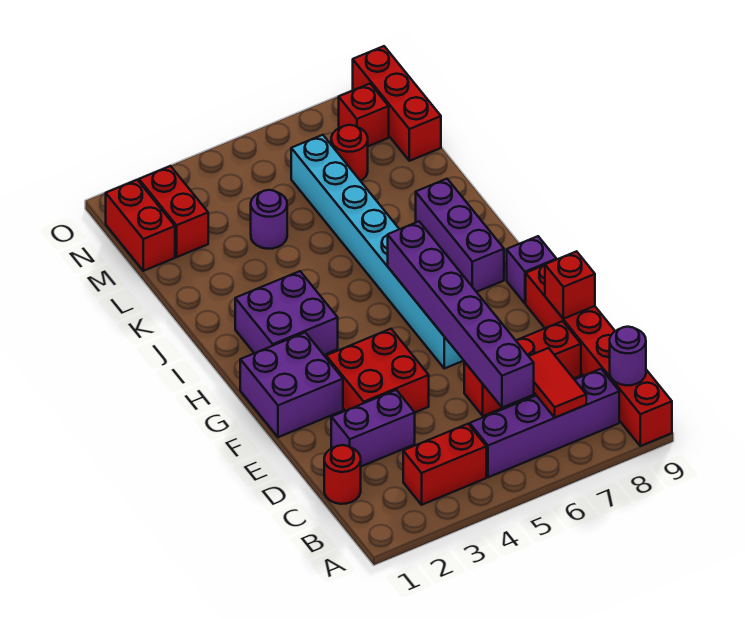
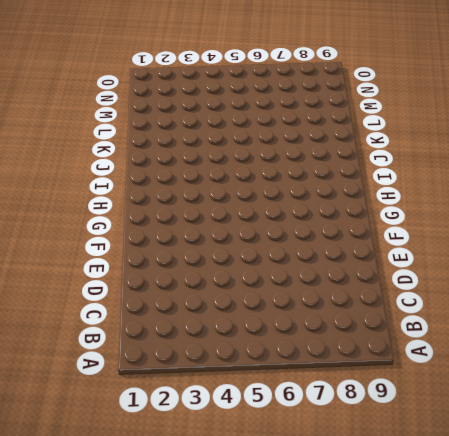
none -> red 1x6 brick [526,265,672,446]
none -> red 1x2 brick [403,424,486,505]
none -> purple 1x4 brick [470,369,619,477]

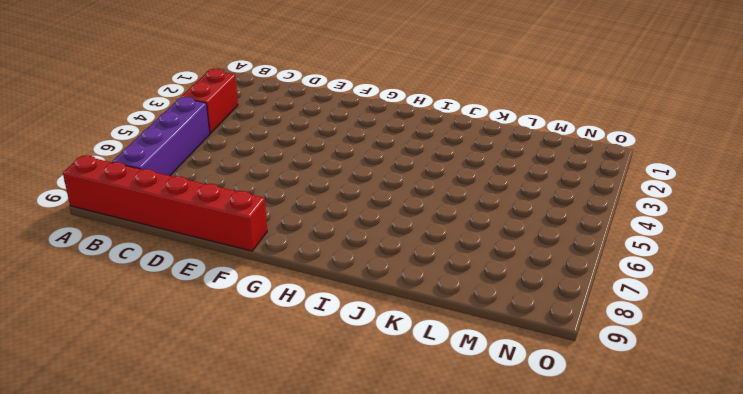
none -> red 1x1 round brick [324,445,361,504]
none -> purple 1x2 brick [331,390,415,466]
none -> red 1x3 brick [464,321,581,416]

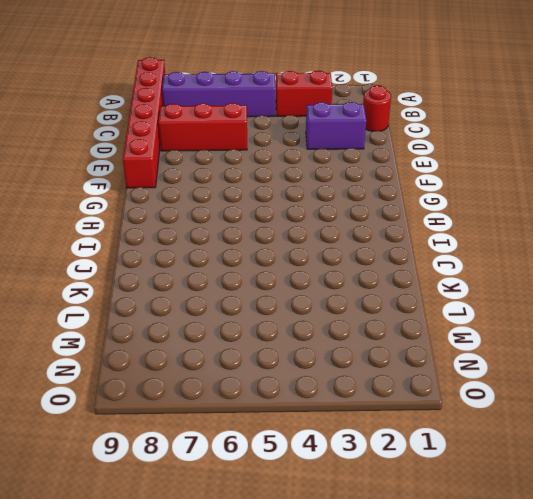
none -> red 2x2 brick [326,329,429,412]
none -> purple 2x2 brick [240,333,343,437]
none -> cyan 1x8 brick [291,135,464,368]

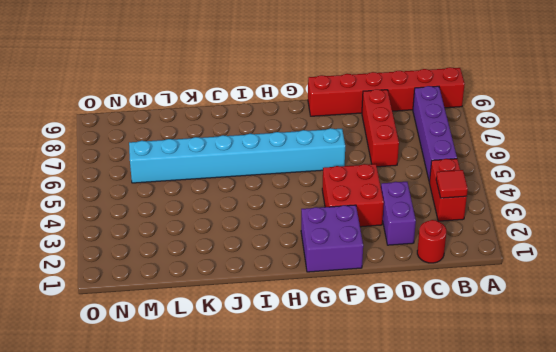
red 1x1 tile [436,170,468,198] -> none
none -> purple 1x1 brick [507,236,557,303]
none -> purple 2x2 brick [235,271,338,355]
none -> purple 1x3 brick [416,179,504,292]

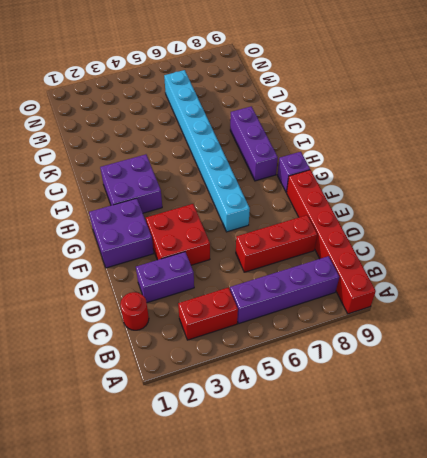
none -> purple 1x1 round brick [251,190,287,249]
none -> red 1x2 brick [106,180,175,271]
none -> red 1x2 brick [139,166,208,257]

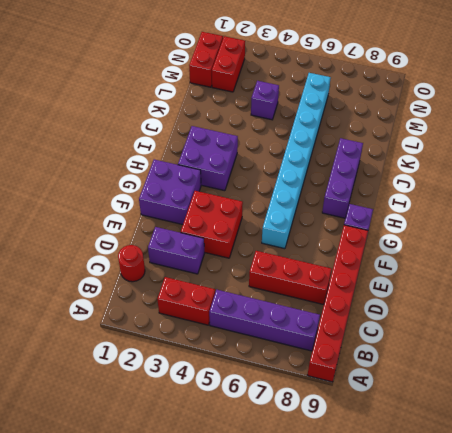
purple 1x1 brick [251,81,279,120] -> purple 1x1 round brick [251,190,287,249]
none -> red 1x1 round brick [331,125,368,181]
none -> red 1x3 brick [353,46,441,161]
none -> red 1x1 brick [339,84,389,146]

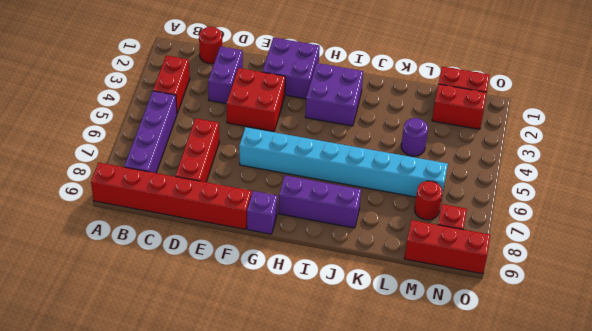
none -> red 1x2 tile [529,348,586,418]
none -> purple 1x1 round brick [610,327,646,385]
none -> purple 1x6 brick [388,222,534,408]

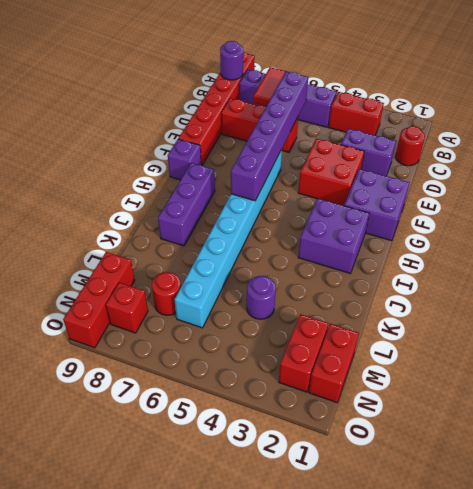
none -> red 1x1 brick [545,251,595,319]

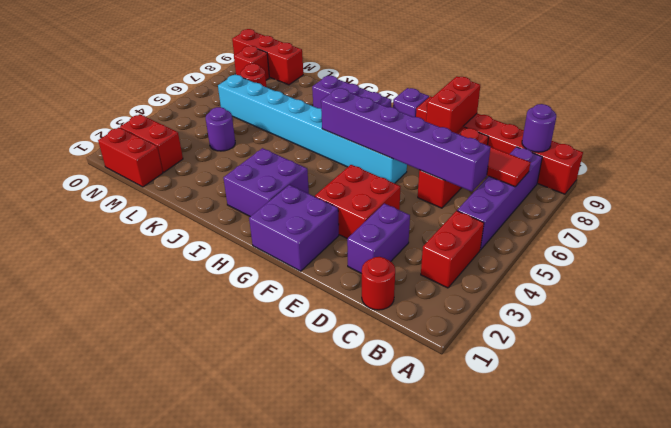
red 1x2 brick [426,76,480,133] -> red 1x1 brick [545,251,595,319]

